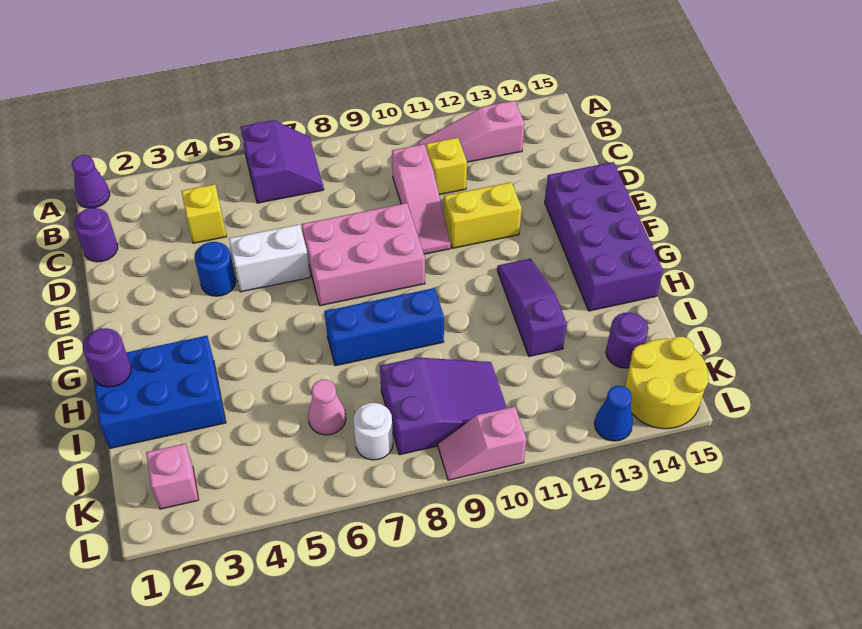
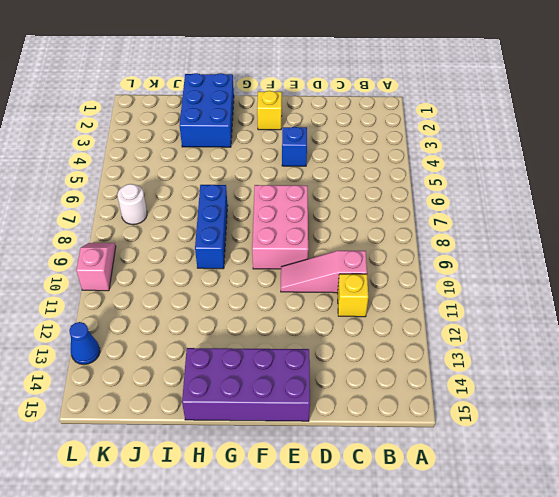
blue 1x1 brick [282,127,307,166] -> blue 1x1 round brick [195,242,236,296]
yellow 1x1 brick [257,91,282,130] -> yellow 1x1 brick moved to [182,184,226,243]
none -> purple 1x1 cone [72,155,110,208]
none -> purple 2x2 slope [241,120,324,203]
none -> pink 1x3 slope [418,101,525,162]

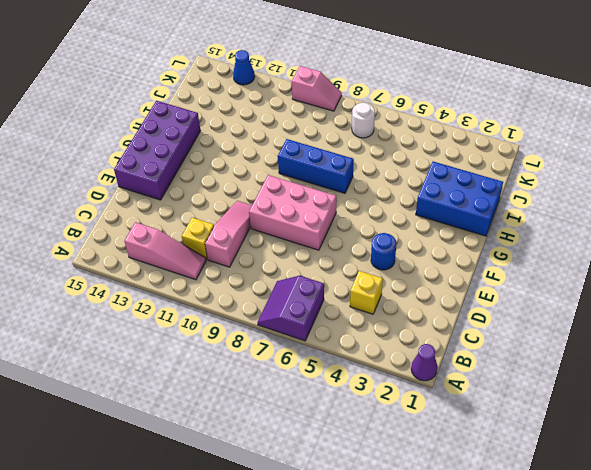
none -> purple 1x1 round brick [74,208,118,262]
none -> white 1x2 brick [229,224,310,292]
none -> yellow 1x2 brick [444,182,522,248]

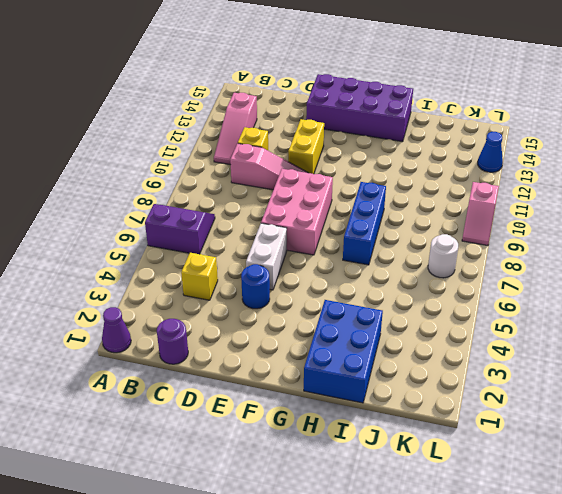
none -> purple 1x3 slope [497,259,567,356]
none -> pink 1x1 cone [308,380,346,435]
none -> purple 2x3 slope [380,358,507,455]

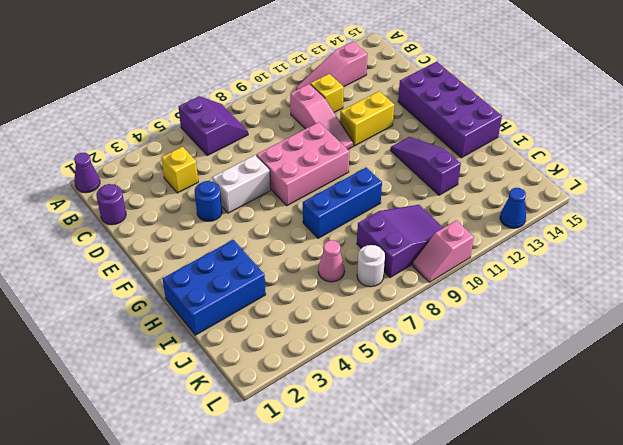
none -> purple 1x1 round brick [606,312,648,368]
none -> pink 1x1 brick [146,444,199,509]
none -> yellow 2x2 round brick [625,337,708,429]

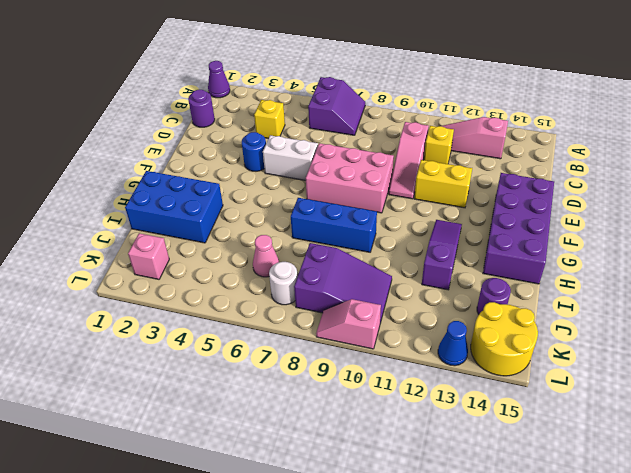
none -> purple 1x1 round brick [83,328,131,387]

